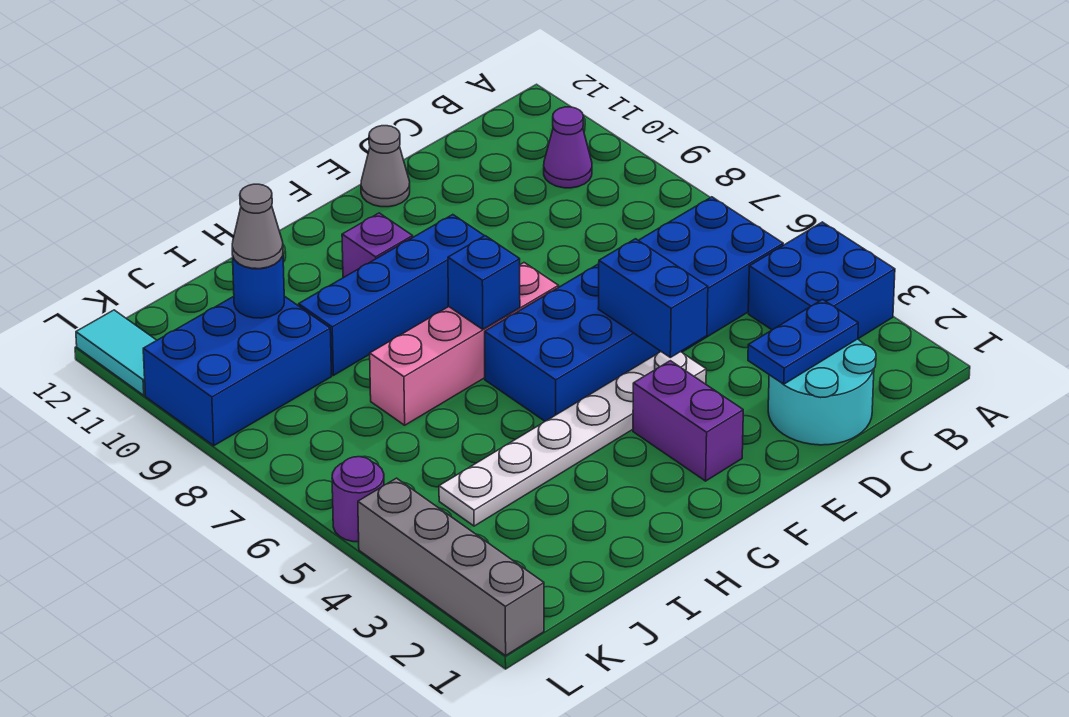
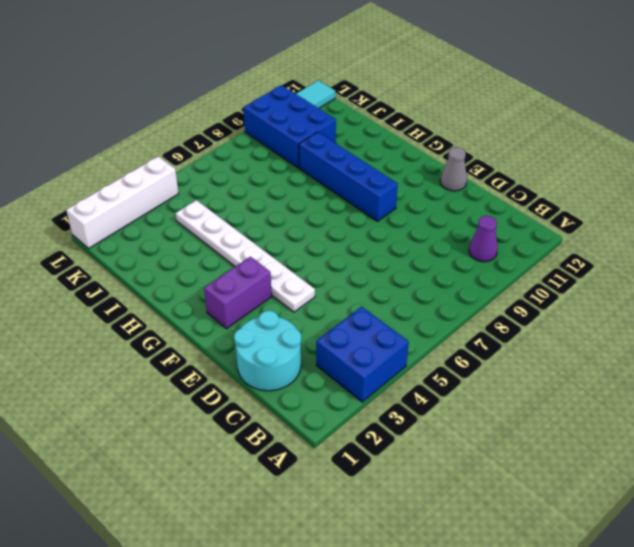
white 1x4 brick [66,156,179,248] -> grey 1x4 brick [358,478,544,656]
none -> blue 2x6 brick [485,197,783,421]
none -> pink 1x4 brick [370,263,559,425]
none -> purple 1x1 brick [342,213,413,278]

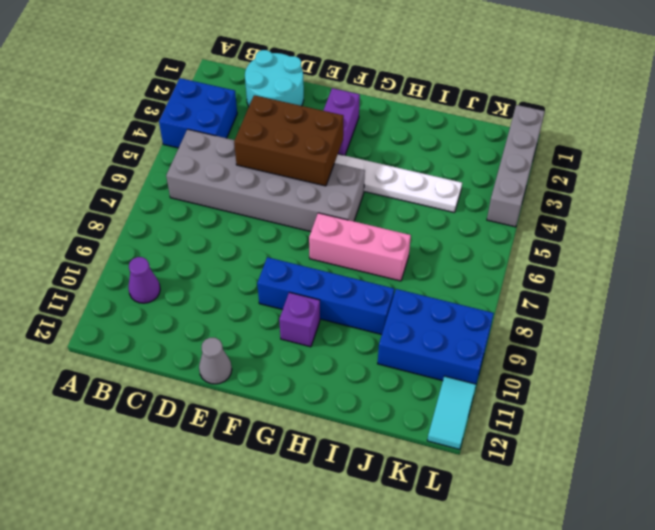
grey 2x6 brick [166,129,365,232] -> blue 2x6 brick [485,197,783,421]
brown 2x3 brick [234,95,344,186] -> blue 1x2 brick [598,239,708,357]
pink 1x3 brick [309,213,411,281] -> pink 1x4 brick [370,263,559,425]
none -> purple 1x1 round brick [332,457,384,542]
none -> blue 1x2 plate [748,299,858,384]
none -> blue 1x1 brick [448,236,520,329]

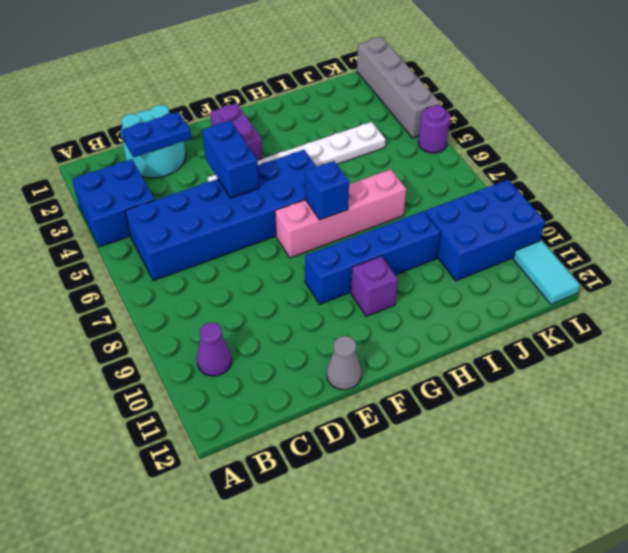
none -> blue 1x1 round brick [233,256,284,318]
none -> grey 1x1 cone [232,184,283,269]

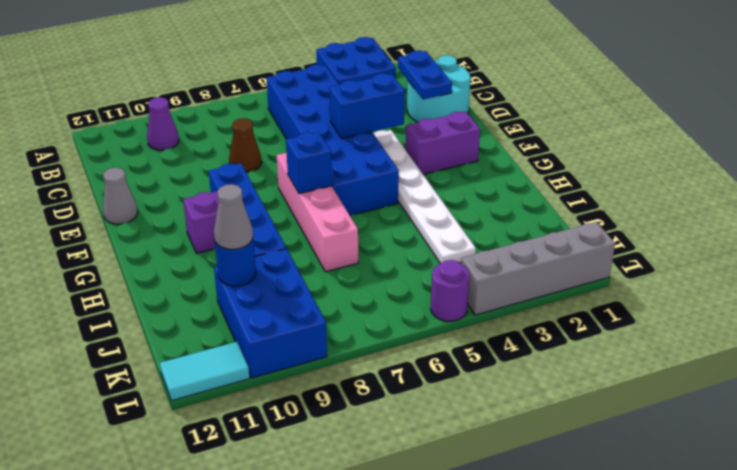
brown 1x1 cone [229,119,262,172] -> none

